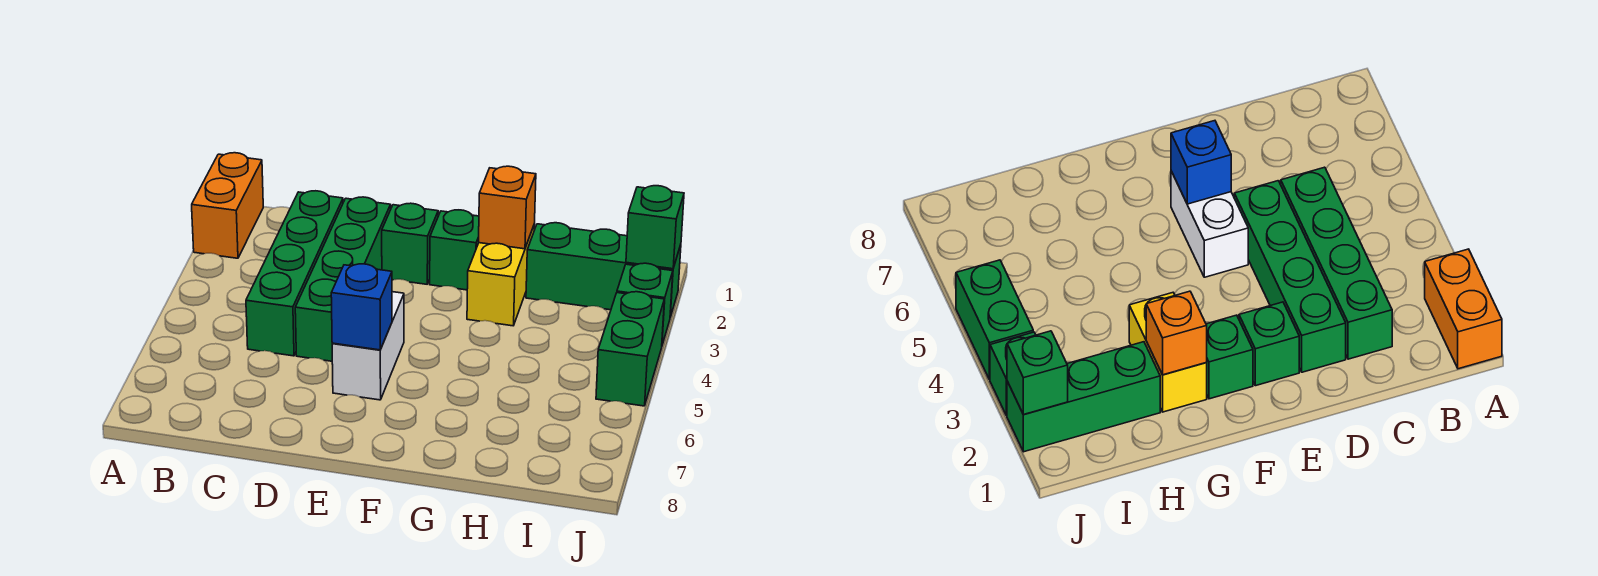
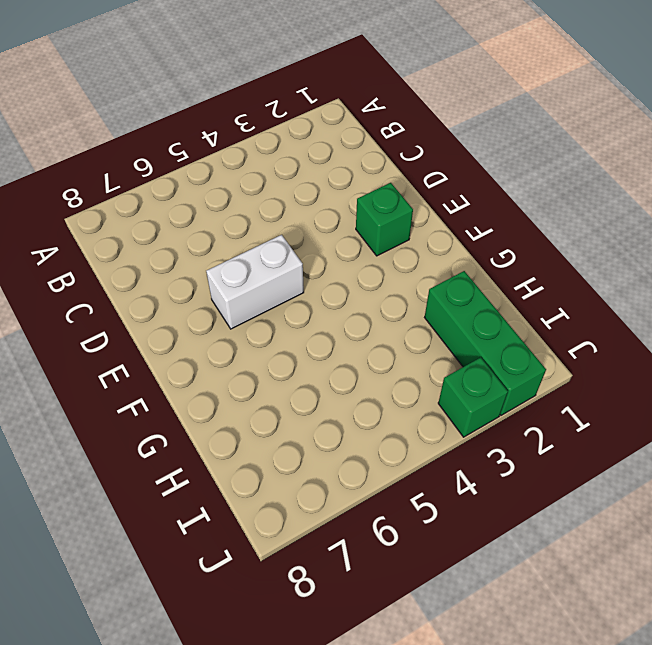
none -> orange 1x2 brick [192,153,263,258]
none -> green 1x4 brick [246,191,343,356]
none -> green 1x4 brick [295,197,391,361]

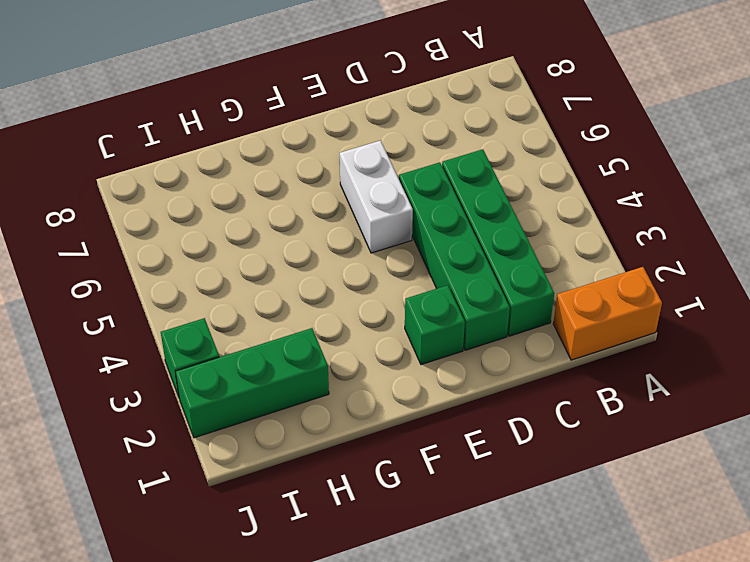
orange 1x2 brick [553,267,662,360] -> orange 1x2 brick turned to [192,153,263,258]
none -> green 1x1 brick [430,210,479,290]
none -> yellow 1x2 brick [467,226,534,326]
none -> green 1x2 brick [596,292,664,406]

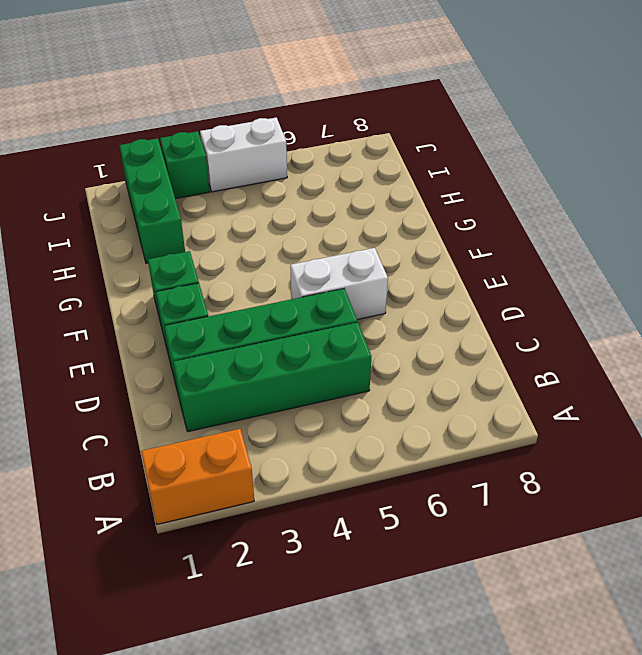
white 1x2 brick [200,118,287,192] -> green 1x2 brick [596,292,664,406]
none -> yellow 1x2 brick [467,226,534,326]
none -> blue 1x1 brick [331,264,392,350]
none -> orange 1x1 brick [479,166,536,249]

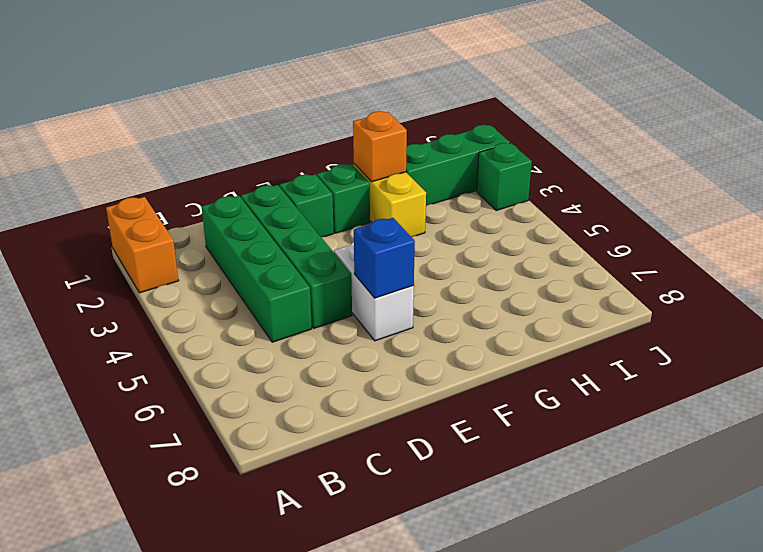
none -> green 1x2 brick [596,292,664,406]
none -> green 1x1 brick [626,186,684,269]

